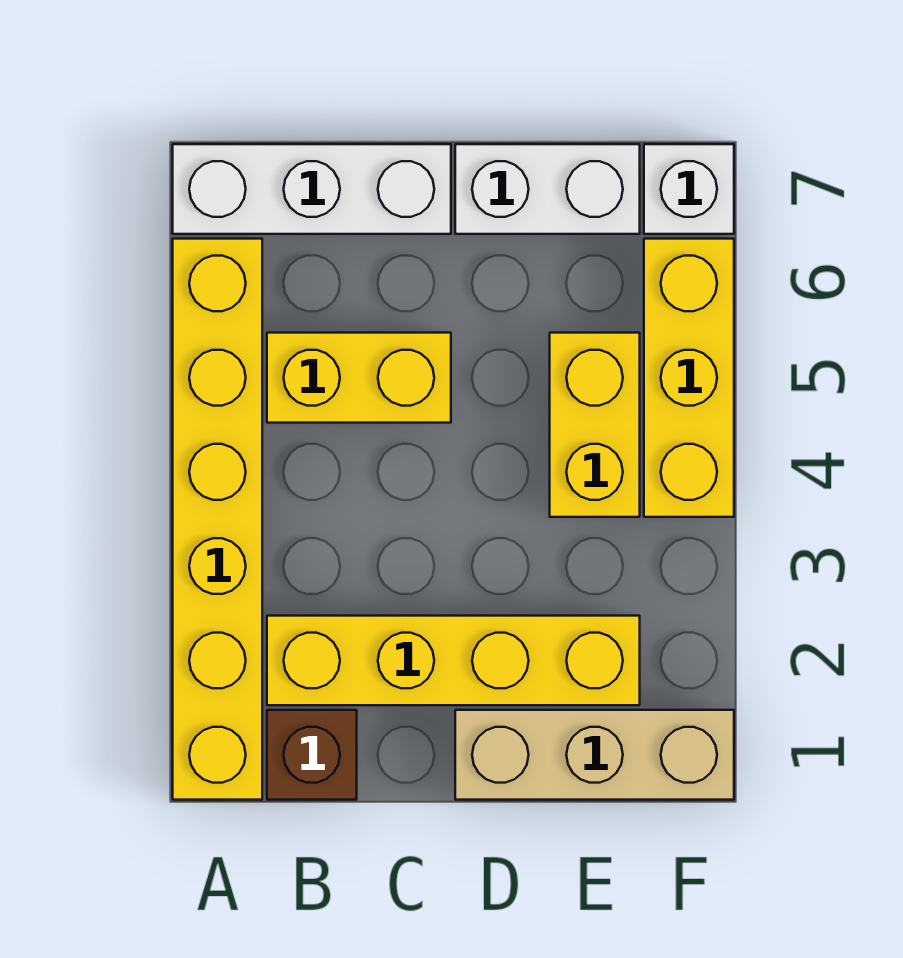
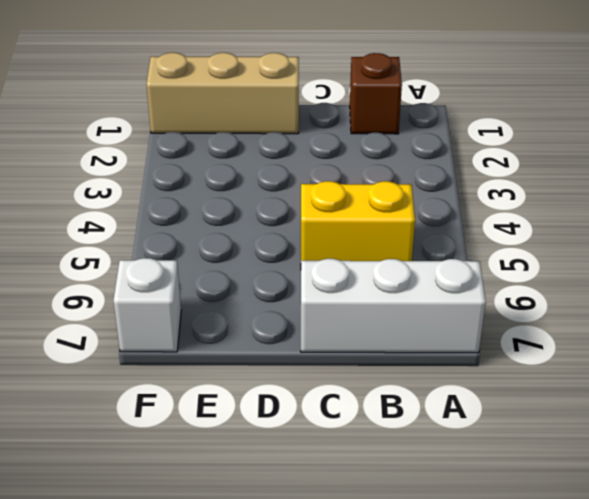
none -> yellow 1x6 brick [173,239,262,800]
none -> yellow 1x4 brick [267,616,640,705]

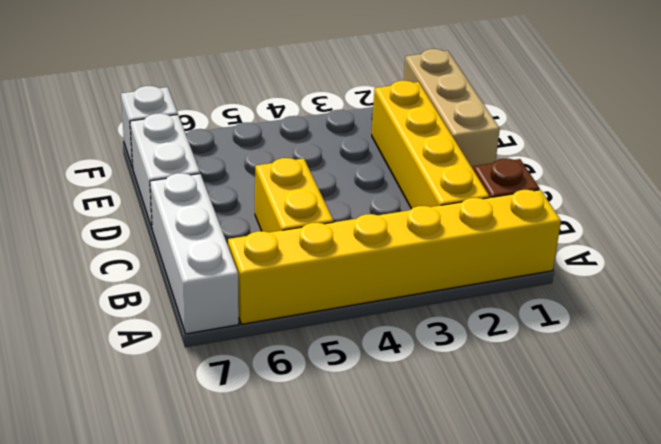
none -> yellow 1x2 brick [550,333,640,517]
none -> yellow 1x3 brick [644,239,734,517]

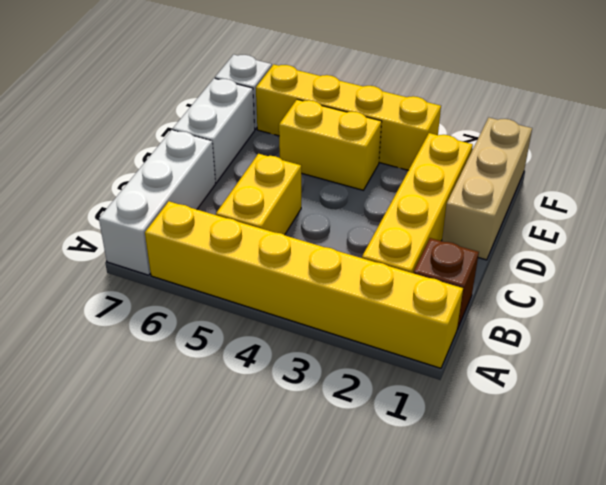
yellow 1x4 brick [256,64,441,170] -> yellow 1x3 brick [644,239,734,517]

